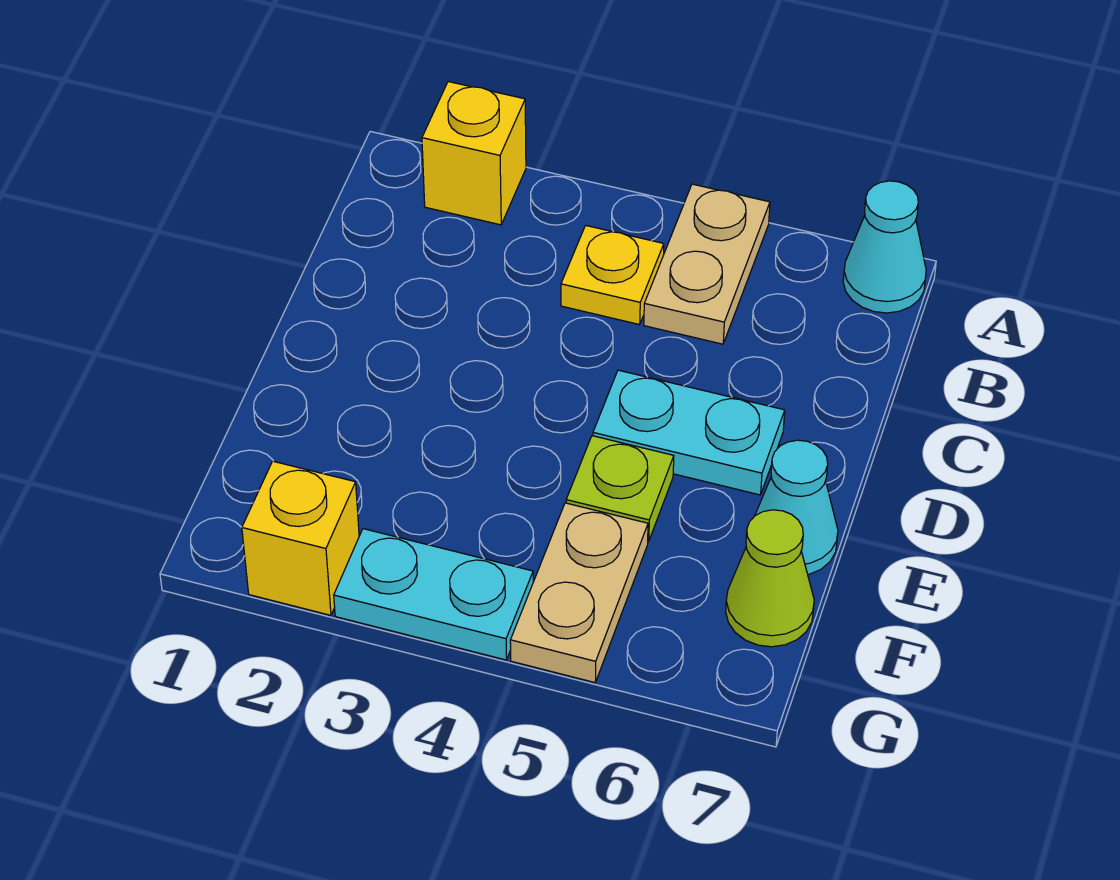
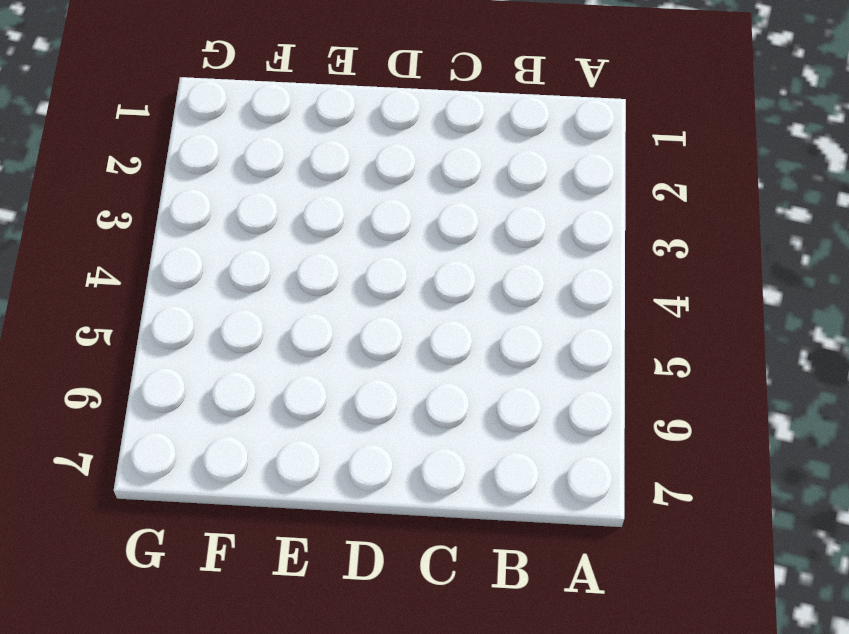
none -> yellow 1x1 brick [422,82,526,225]
none -> tan 1x2 plate [644,184,770,344]

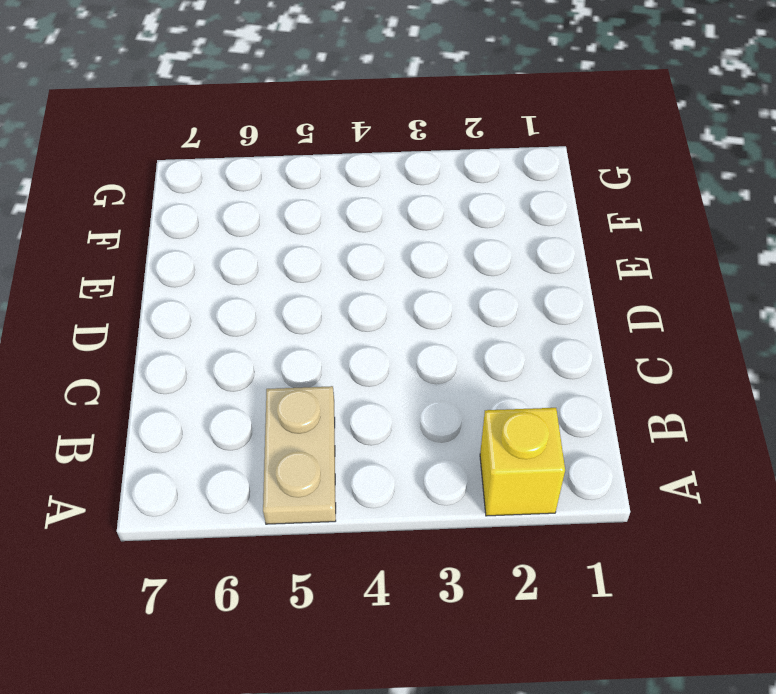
none -> cyan 1x1 cone [843,181,926,313]
none -> yellow 1x1 plate [561,226,664,325]

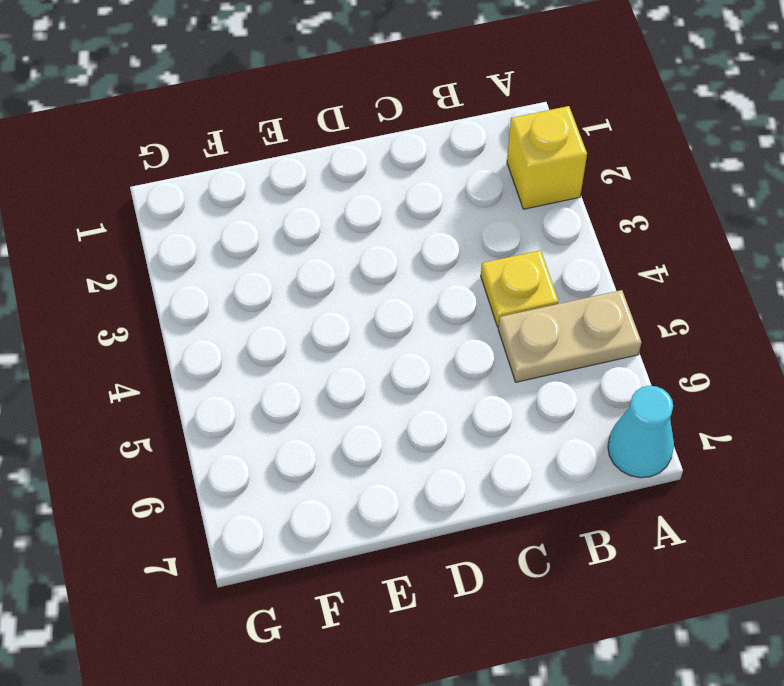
none -> cyan 1x2 plate [593,370,785,495]
none -> lime 1x1 plate [566,436,674,542]

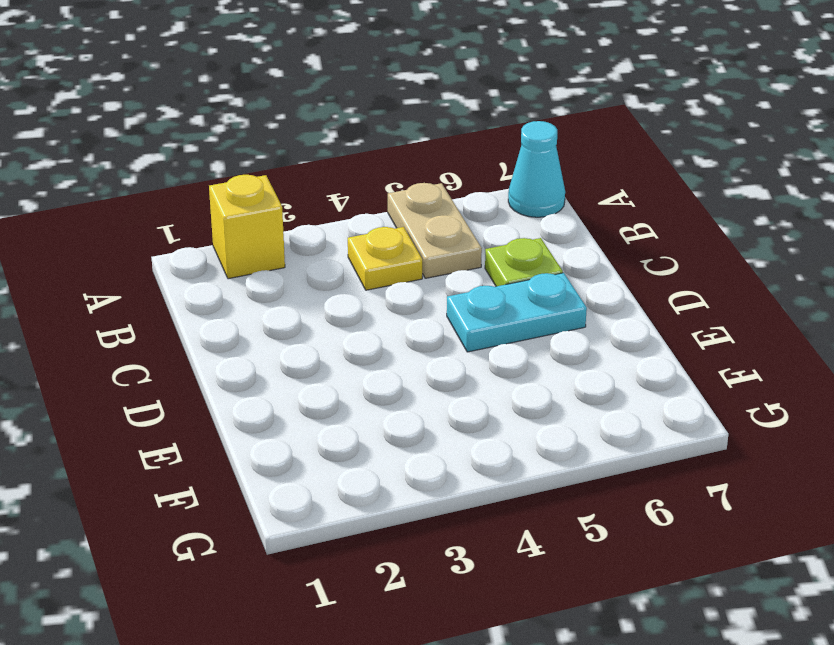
lime 1x1 plate [485,238,563,286] -> lime 1x1 plate moved to [566,436,674,542]
none -> cyan 1x1 cone [755,440,838,575]
none -> tan 1x2 plate [510,503,648,683]

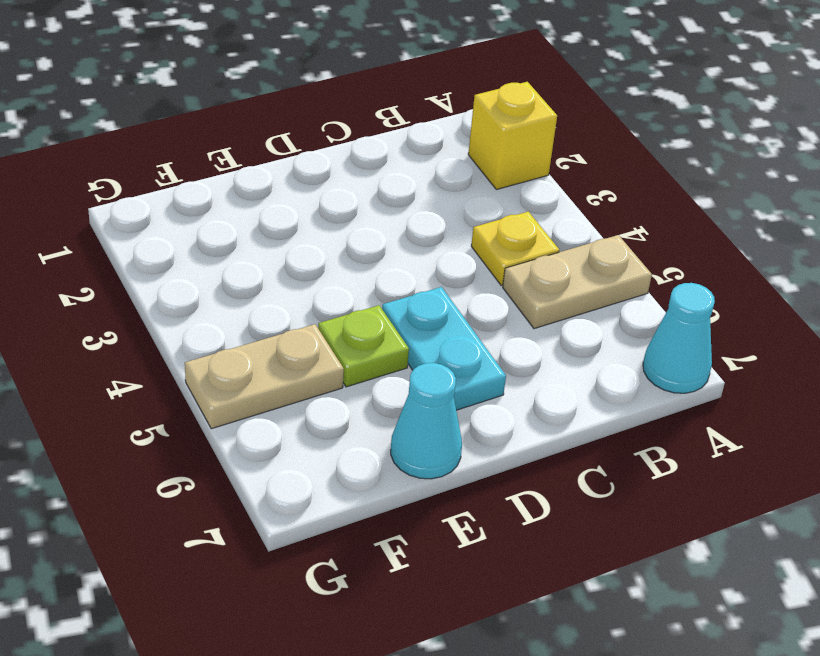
none -> lime 1x1 cone [726,510,814,647]
none -> yellow 1x1 brick [242,461,359,615]

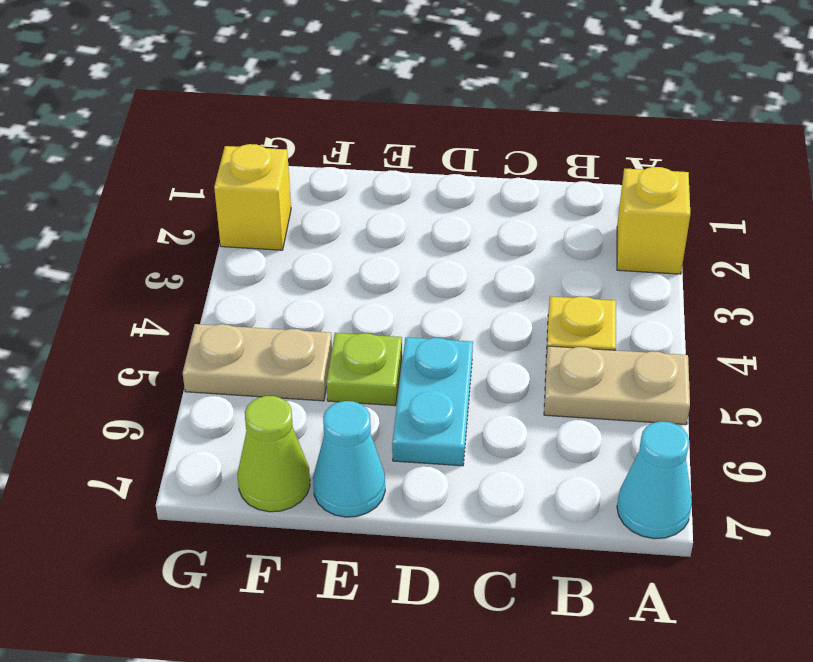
none -> cyan 1x2 plate [334,529,533,660]

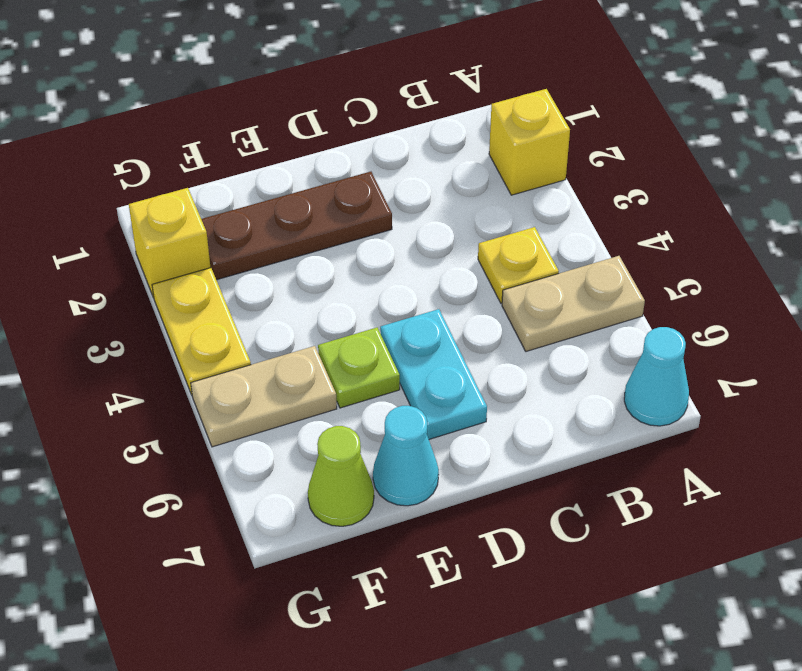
brown 1x3 plate [201,172,392,280] -> none
yellow 1x2 plate [152,268,251,395] -> cyan 1x2 plate [334,529,533,660]

